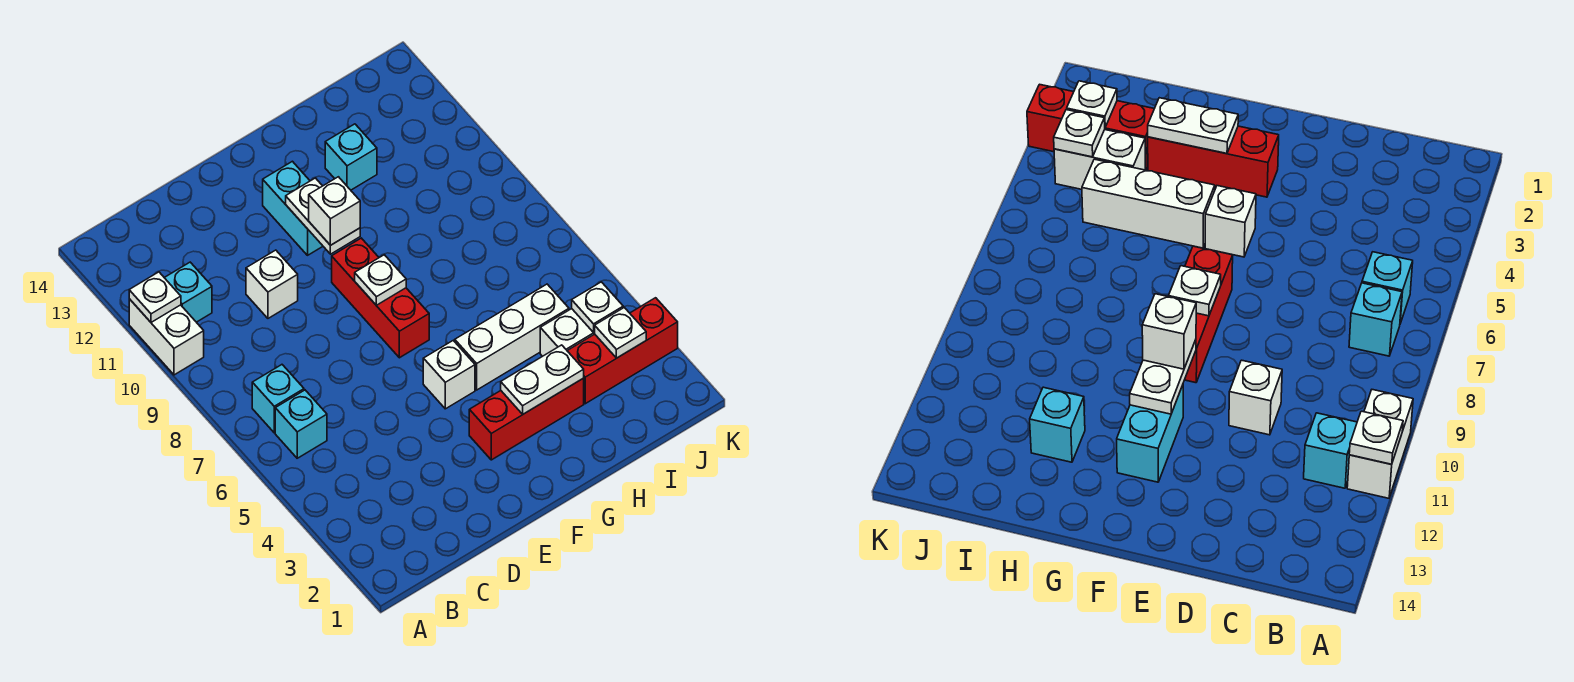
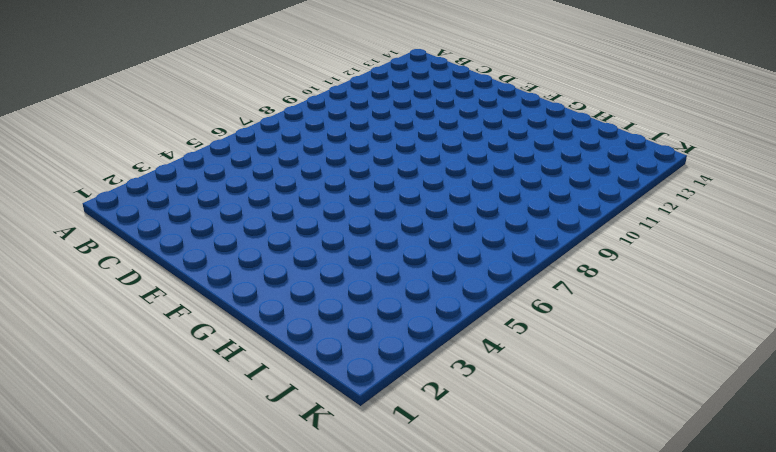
none -> white 1x2 brick [129,299,204,375]
none -> cyan 1x1 brick [275,390,327,458]
none -> cyan 1x1 brick [252,365,304,433]

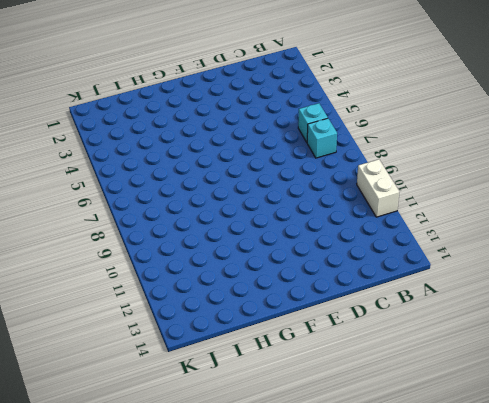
none -> cyan 1x1 brick [164,262,212,322]
none -> white 1x1 brick [246,250,298,318]
none -> red 1x3 brick [469,378,584,460]

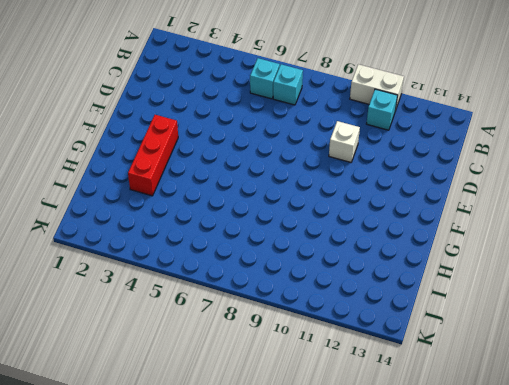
none -> white 1x1 brick [423,341,475,409]
none -> red 1x3 brick [332,238,429,358]
none -> cyan 1x2 brick [263,161,323,255]

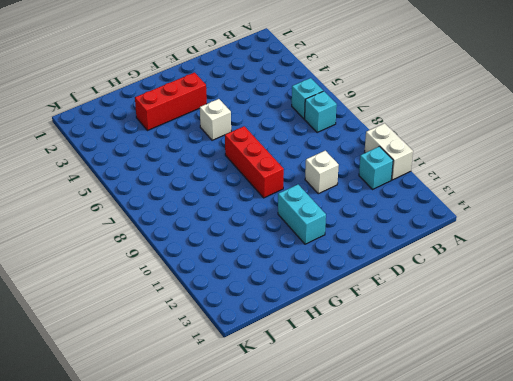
none -> white 1x3 brick [455,284,569,390]
none -> cyan 1x1 brick [325,124,377,190]
none -> red 1x3 brick [567,298,678,404]

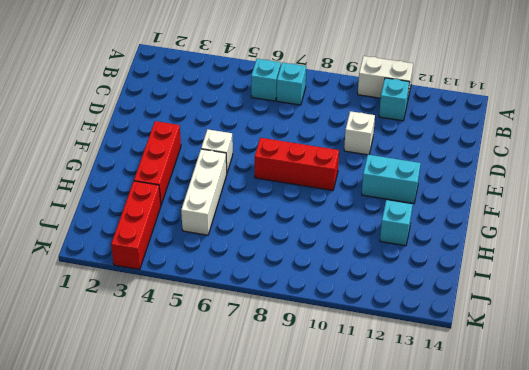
none -> white 1x2 brick [540,309,595,356]
none -> white 1x1 plate [129,272,181,322]
none -> white 1x1 plate [355,255,406,305]

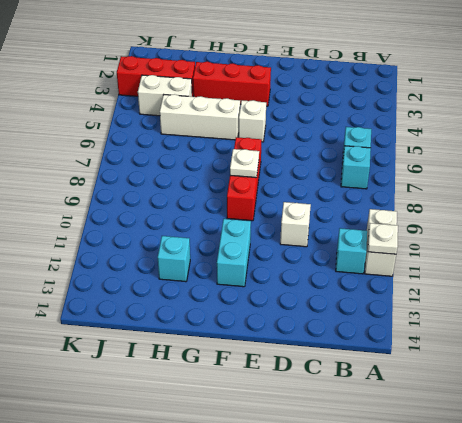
none -> white 1x2 plate [286,178,360,254]
none -> white 1x2 plate [501,345,584,414]
none -> white 1x1 plate [595,308,646,358]

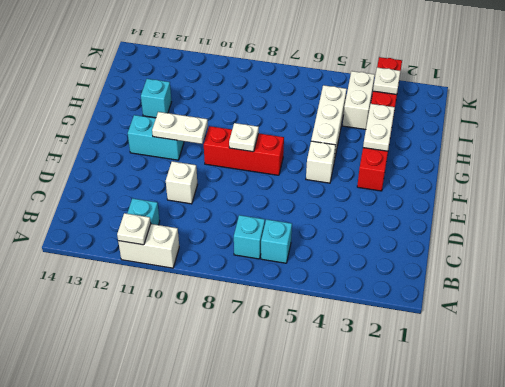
none -> white 1x1 plate [572,282,623,332]
none -> white 1x1 brick [309,177,360,245]

